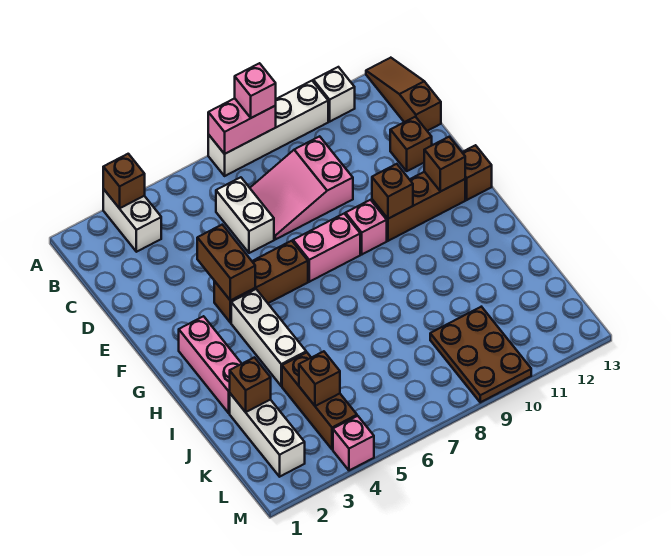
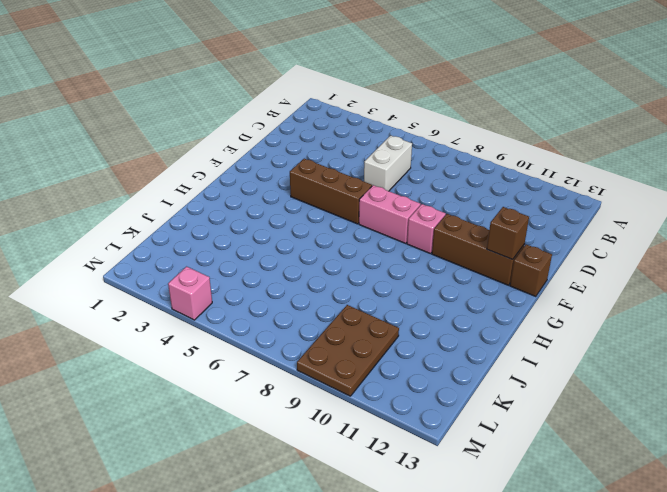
none -> white 1x2 brick [103,189,161,252]
none -> white 1x4 brick [208,81,328,176]
none -> white 1x1 brick [313,67,355,121]

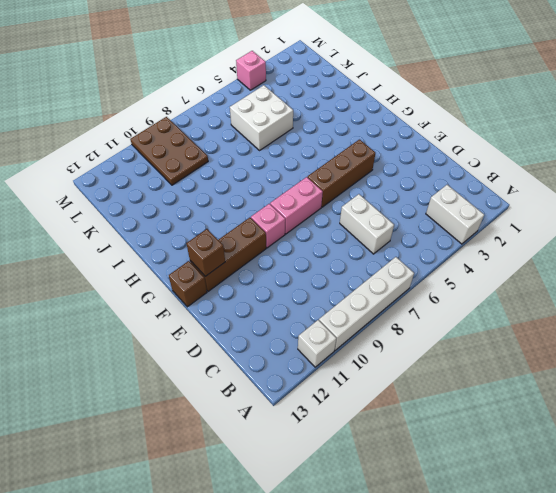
white 2x2 brick [230,85,293,151] -> none
none -> brown 1x3 slope [366,58,441,131]
none -> pink 2x3 slope [250,136,353,239]
none -> brown 1x1 brick [390,117,432,171]

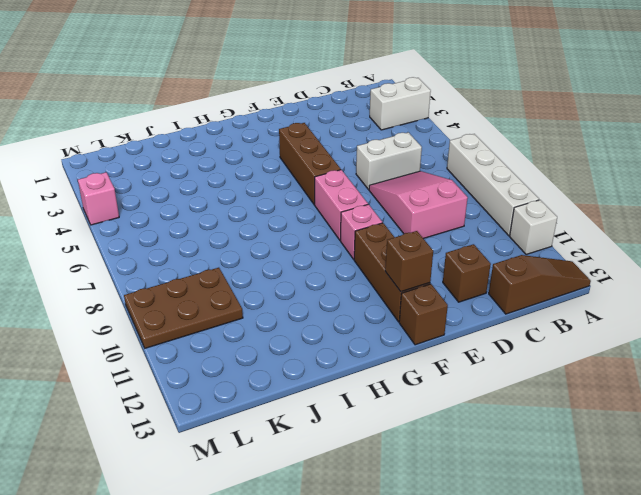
none -> pink 1x3 brick [179,316,242,413]
none -> white 1x3 brick [231,289,306,386]
none -> white 1x3 brick [230,394,305,477]

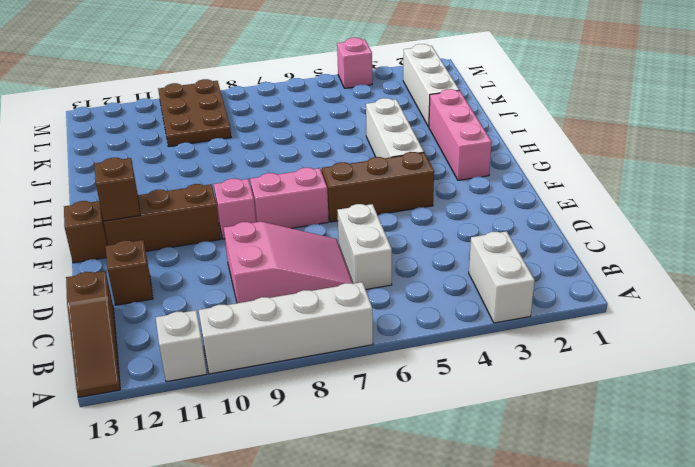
none -> brown 1x3 brick [282,352,357,449]
none -> brown 1x1 brick [103,154,145,209]
none -> pink 1x2 brick [208,98,276,154]

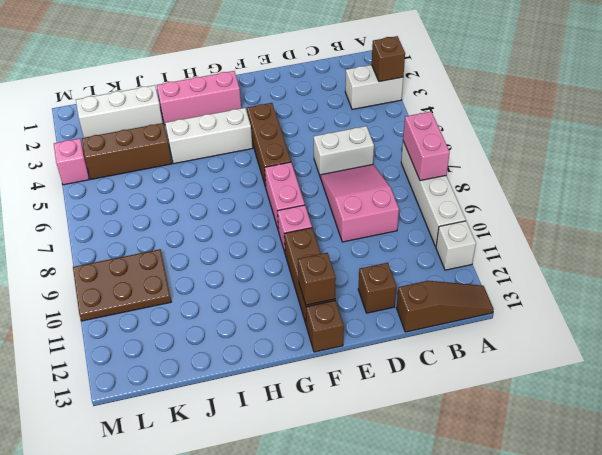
none -> brown 1x2 brick [197,225,255,301]
none -> brown 1x1 brick [372,164,413,219]
none -> brown 1x1 brick [230,357,271,412]

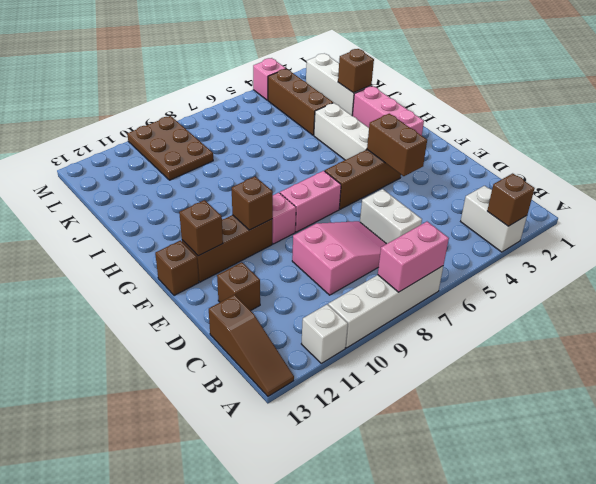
none -> brown 1x1 brick [299,351,340,406]
none -> pink 1x1 brick [235,63,276,118]

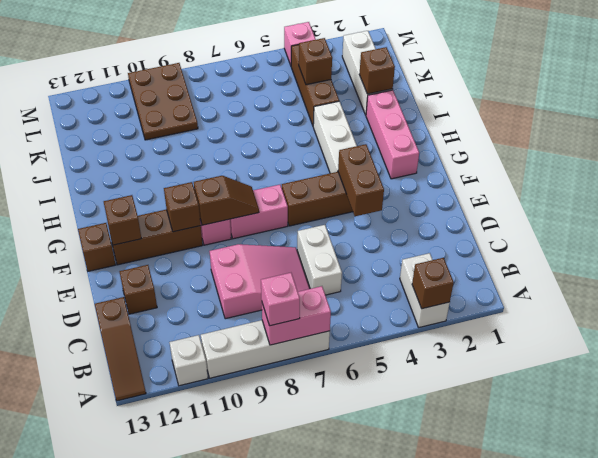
brown 1x2 slope [194,176,259,225] -> none

